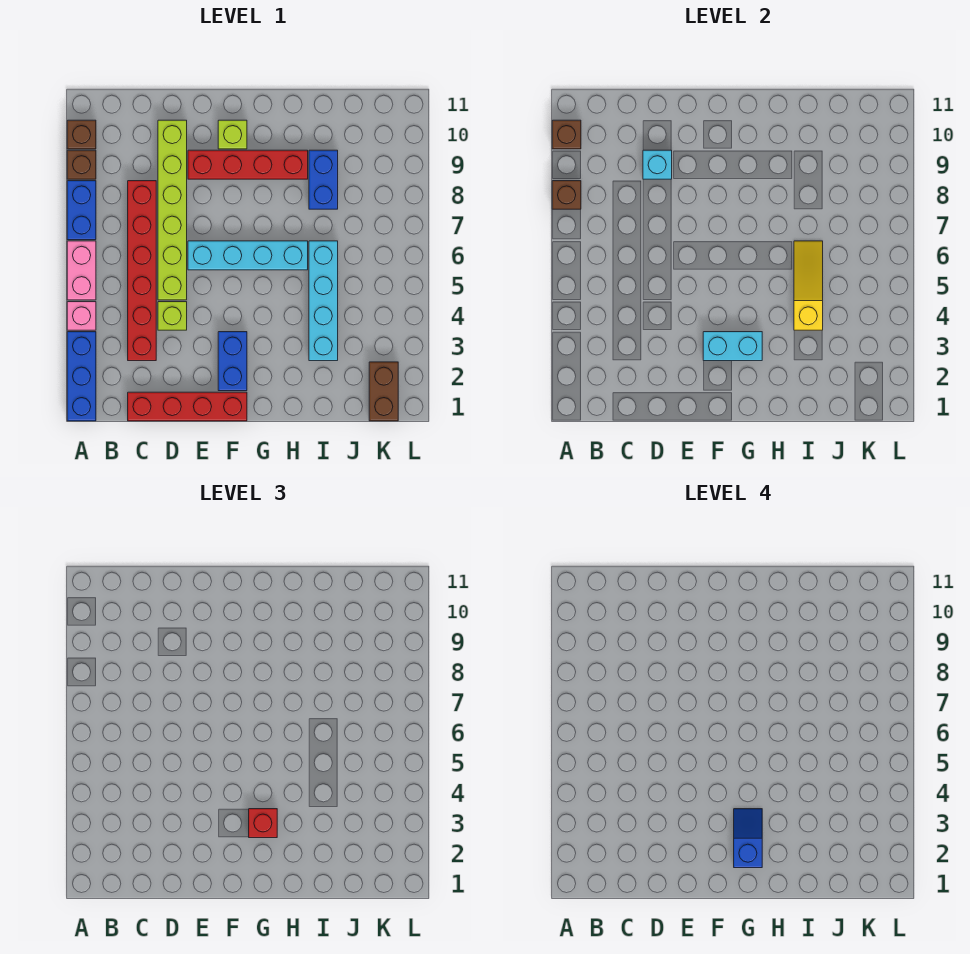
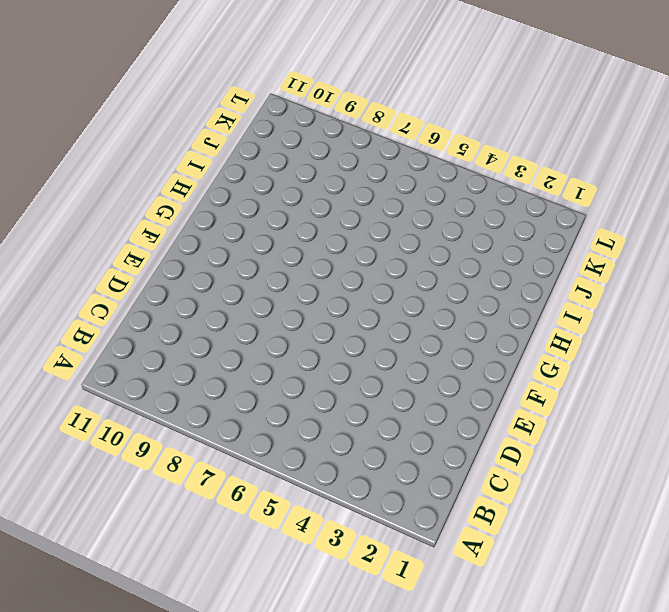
none -> blue 1x3 brick [67,332,96,421]
none -> pink 1x1 brick [67,302,96,330]
none -> pink 1x2 brick [67,241,96,300]

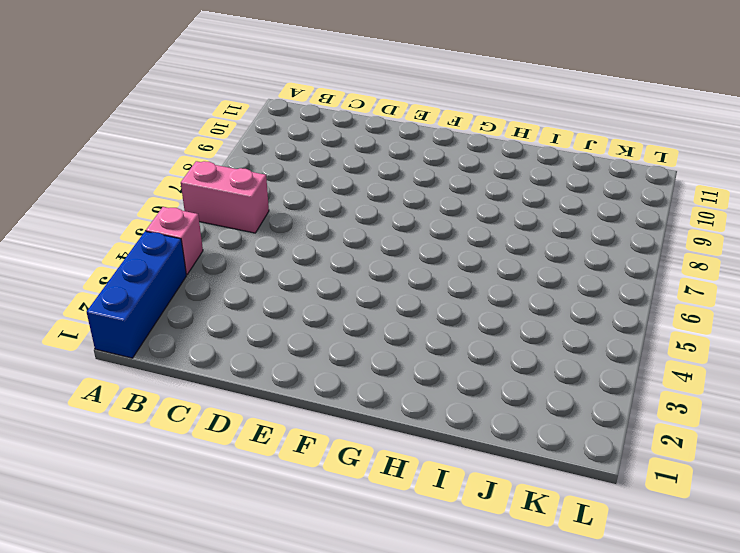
pink 1x2 brick [181,161,269,233] -> pink 1x2 brick turned to [67,241,96,300]
none -> blue 1x2 brick [67,181,96,240]
none -> brown 1x1 brick [67,150,96,179]
none -> brown 1x1 brick [67,120,96,149]

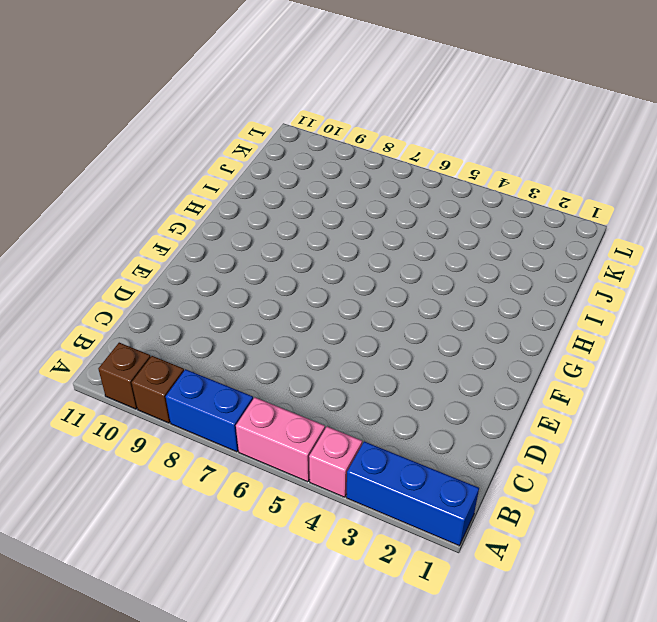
none -> red 1x4 brick [128,392,247,421]
none -> red 1x6 brick [128,181,156,361]
none -> lime 1x1 brick [158,302,187,330]

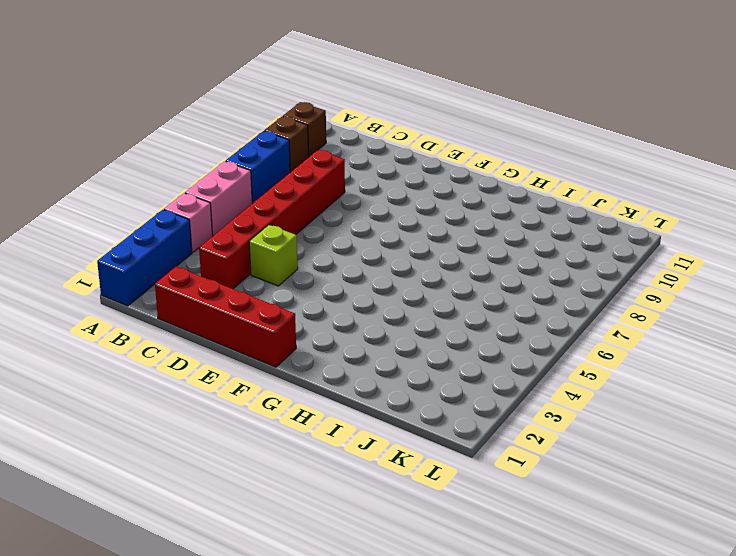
none -> lime 1x6 brick [158,120,187,300]
none -> cyan 1x4 brick [188,241,308,270]
none -> red 1x4 brick [188,150,308,179]

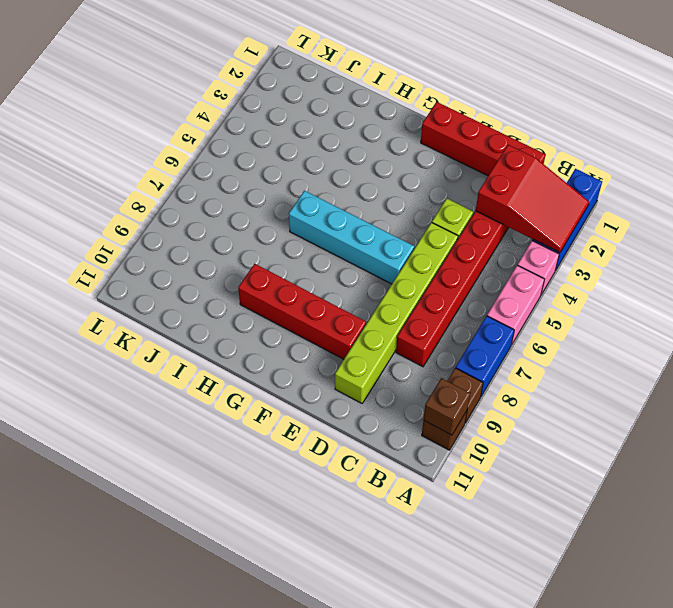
red 2x3 slope [476,145,589,253] -> none
none -> blue 1x2 brick [218,332,247,391]
none -> lime 1x1 brick [218,120,247,149]
none -> cyan 1x4 brick [309,241,338,361]

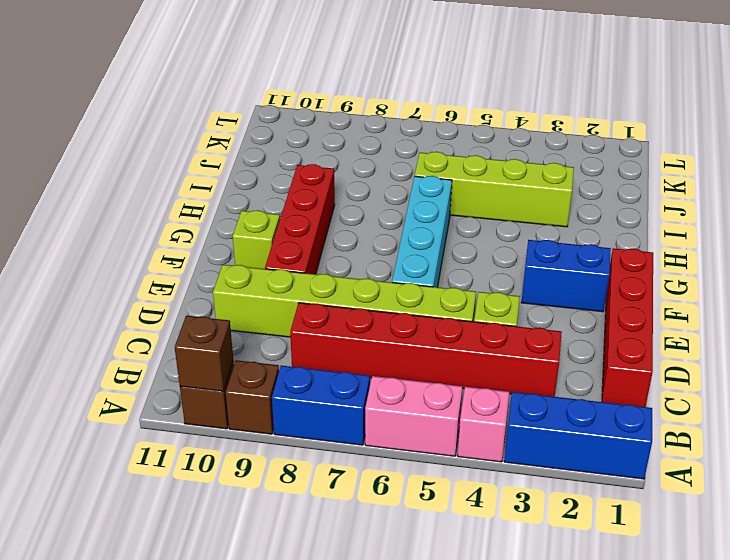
lime 1x4 brick [415,152,574,227] -> cyan 1x4 brick [309,241,338,361]
none -> blue 1x2 brick [309,150,338,209]
none -> brown 1x2 brick [369,362,398,421]
none -> brown 1x1 brick [552,181,581,209]

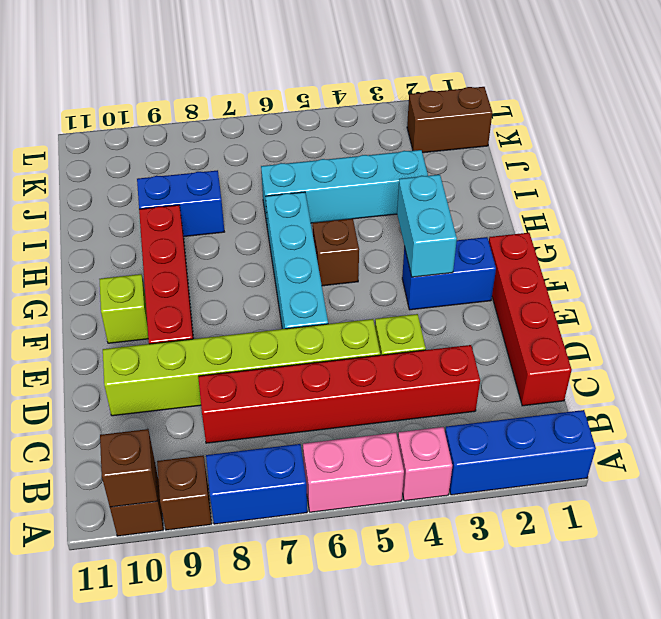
brown 1x1 brick [313,219,359,286] -> brown 1x1 brick moved to [552,181,581,209]
none -> cyan 1x1 brick [643,150,672,179]
none -> yellow 1x3 slope [794,241,823,330]
none -> red 1x1 brick [249,809,277,838]

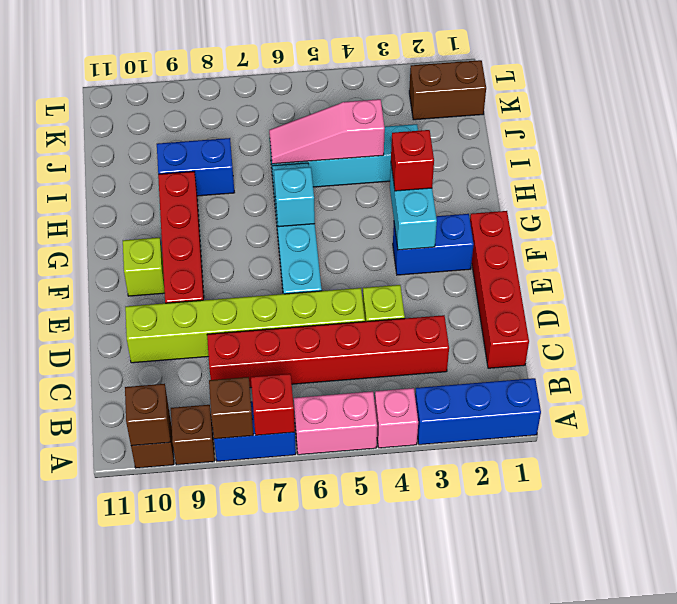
red 1x1 brick [251,374,295,435] -> none
cyan 1x1 brick [274,167,315,227] -> cyan 1x1 brick moved to [643,150,672,179]
pink 1x3 slope [269,99,385,164] -> yellow 1x3 slope [794,241,823,330]
none -> blue 1x2 slope [734,809,762,868]

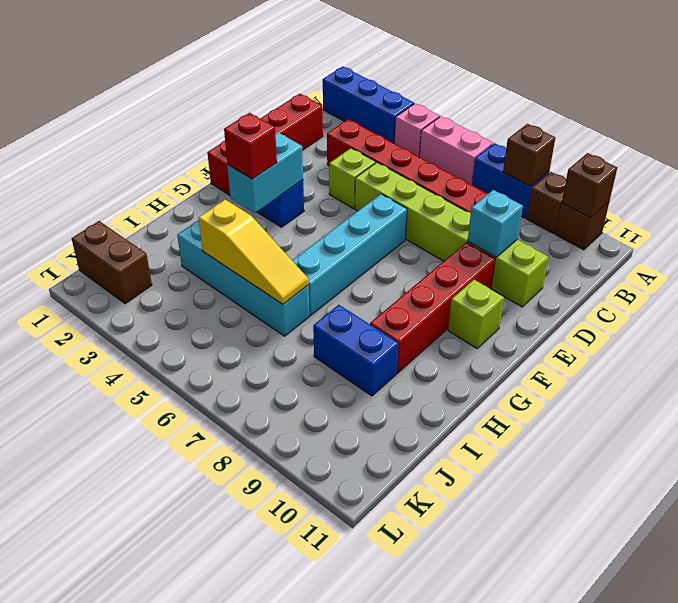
none -> blue 1x2 slope [734,809,762,868]

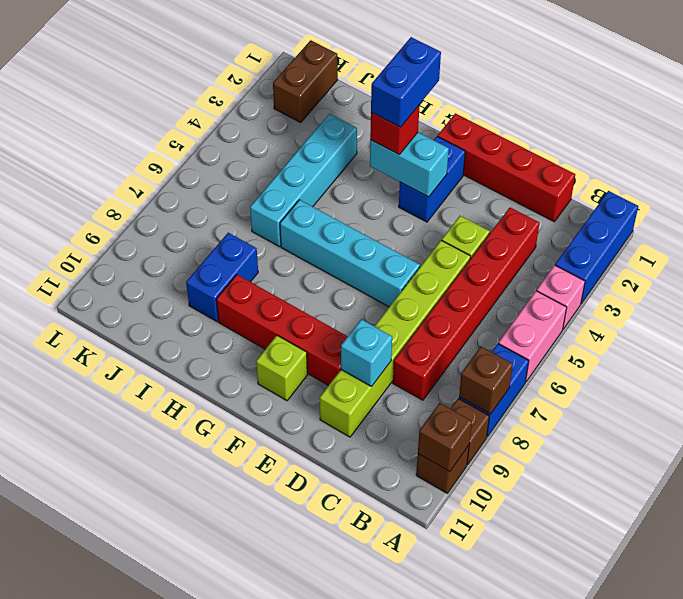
blue 1x2 brick [371,37,441,127] -> blue 1x2 slope [734,809,762,868]
none -> yellow 1x3 slope [794,241,823,330]

